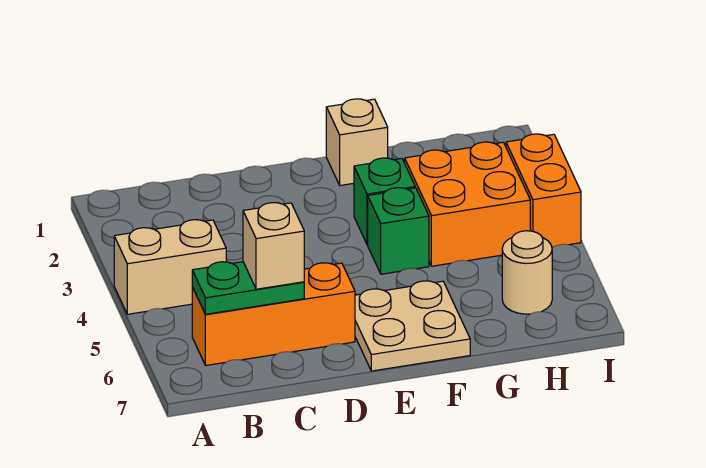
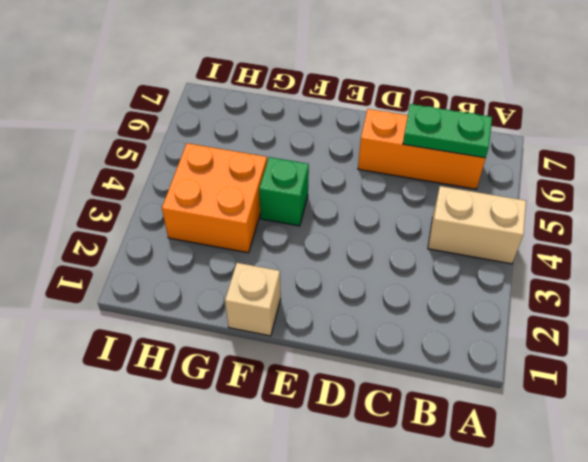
none -> tan 2x2 plate [355,281,470,371]
none -> green 1x1 brick [354,158,415,245]

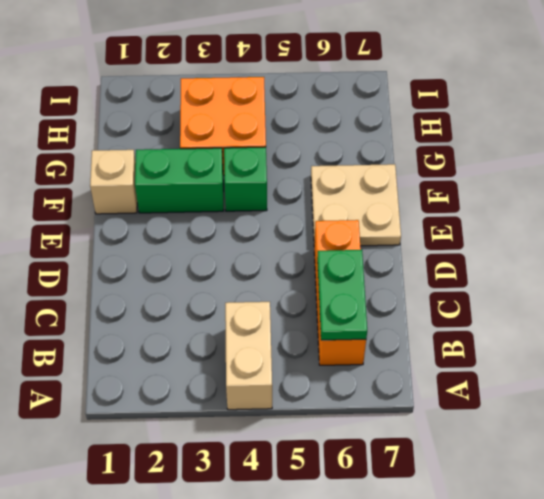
green 1x2 brick [135,148,224,213] -> green 1x1 brick [354,158,415,245]
none -> tan 1x1 round brick [502,231,552,314]
none -> orange 1x2 brick [506,134,581,247]

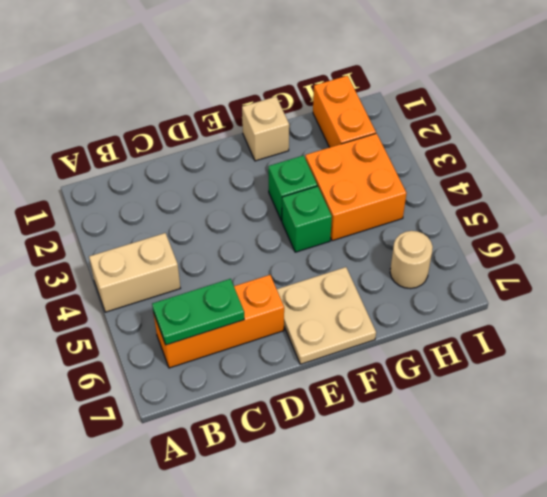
orange 1x2 brick [313,76,376,147] -> orange 1x2 brick moved to [506,134,581,247]
none -> tan 1x1 brick [243,203,304,289]

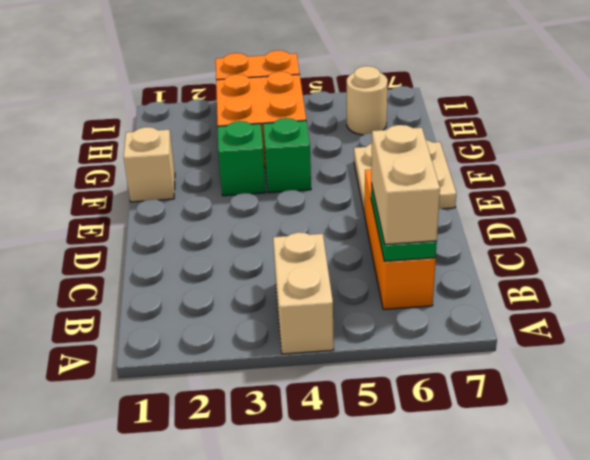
tan 1x2 brick [371,125,440,244] -> tan 1x1 brick [243,203,304,289]

